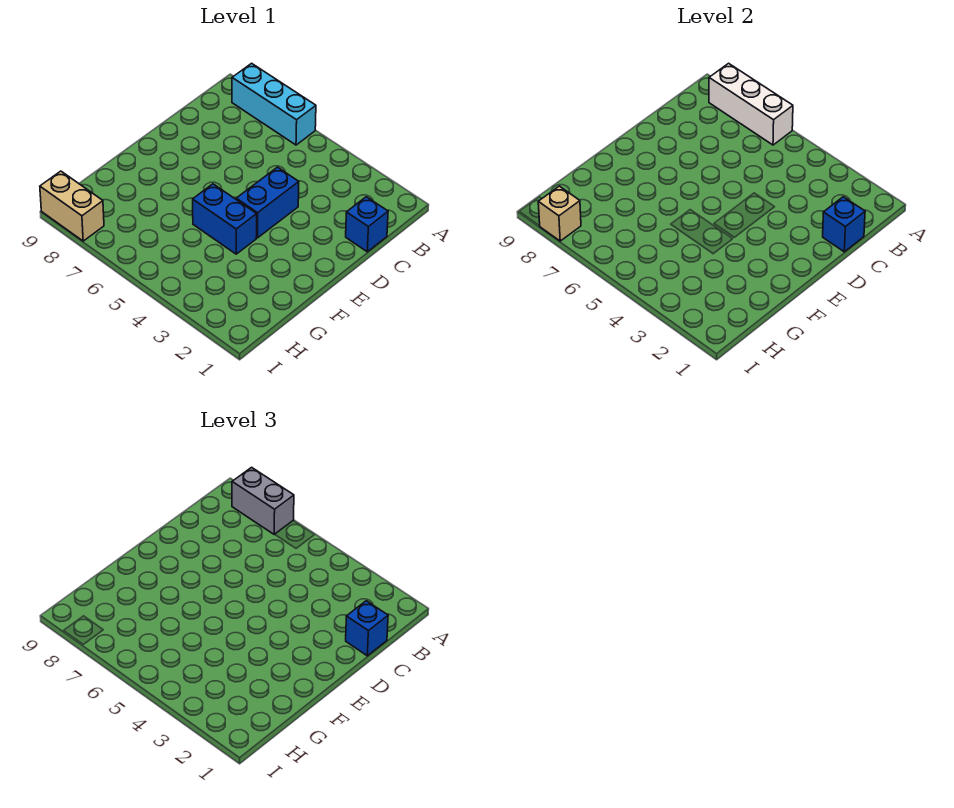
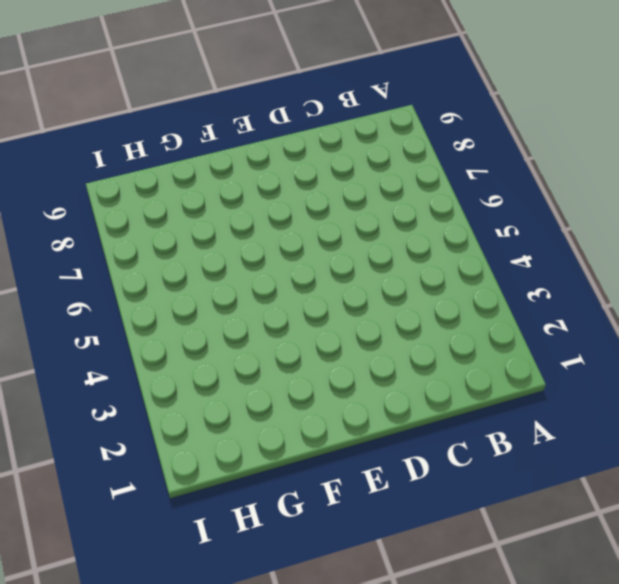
none -> cyan 1x3 brick [232,63,316,145]
none -> blue 1x1 brick [346,197,388,252]

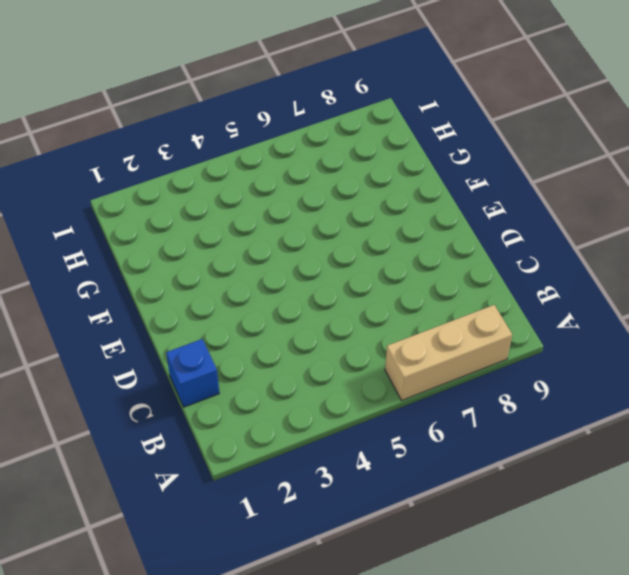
tan 1x3 brick [385,305,512,400] -> cyan 1x3 brick [232,63,316,145]
none -> blue 1x2 brick [236,167,299,238]
none -> blue 1x2 brick [193,184,257,254]

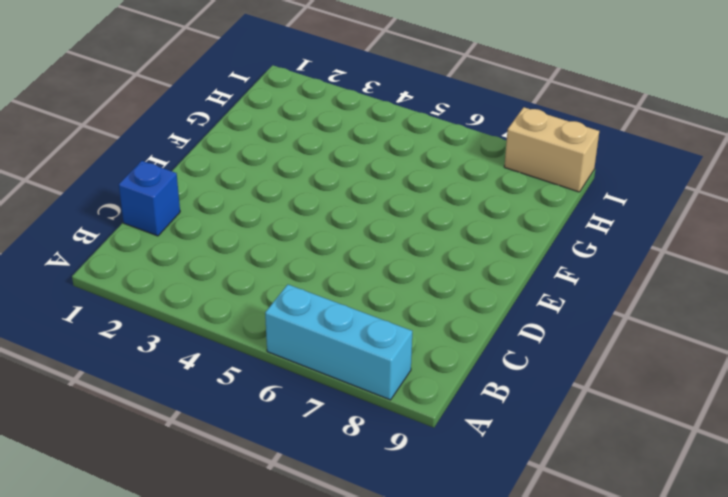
none -> blue 1x2 brick [236,167,299,238]
none -> blue 1x2 brick [193,184,257,254]

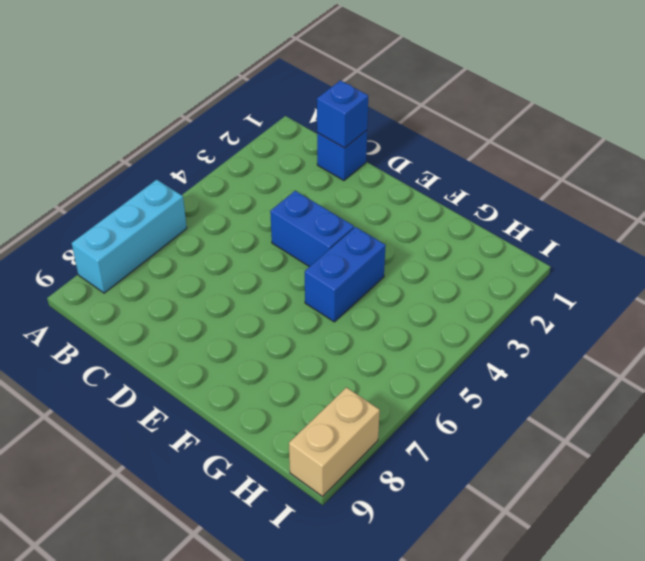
none -> white 1x3 brick [709,63,793,145]
none -> tan 1x1 brick [538,186,581,241]

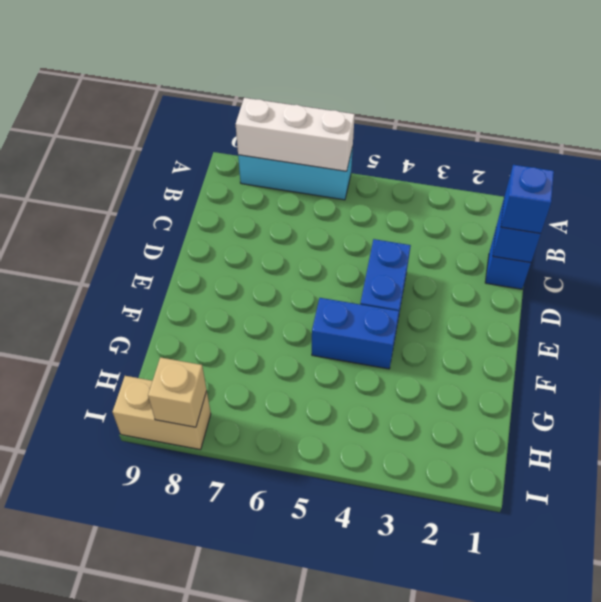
none -> grey 1x2 brick [232,467,294,534]

